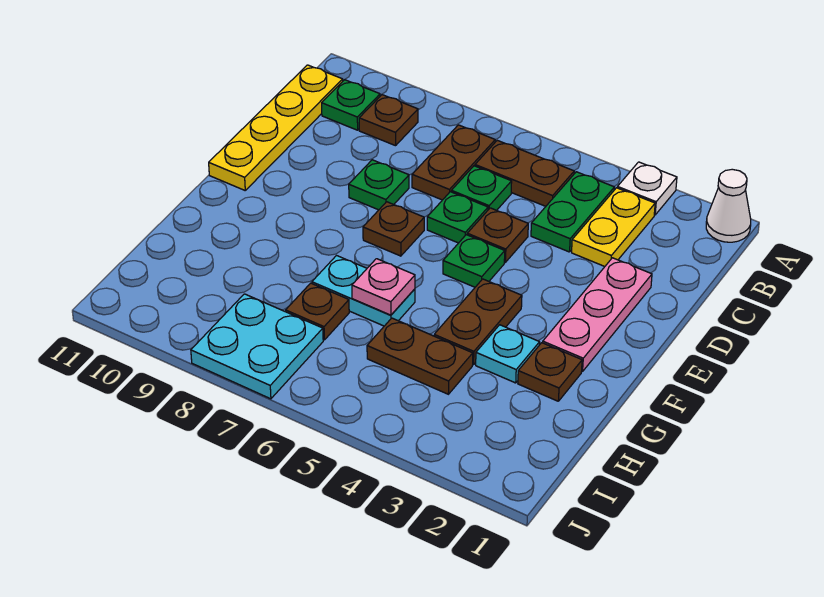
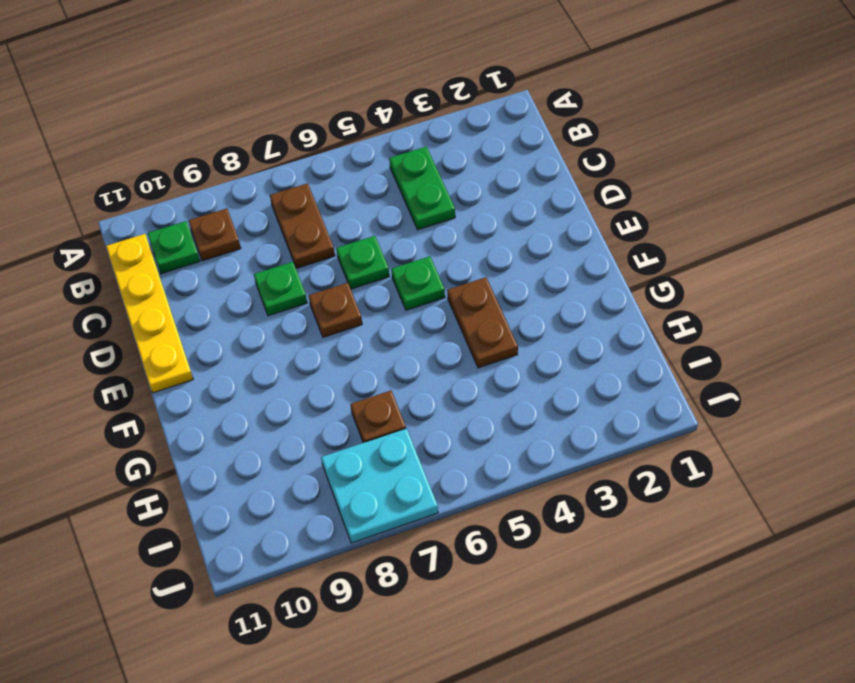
none -> white 1x1 cone [706,169,751,242]
none -> white 1x1 plate [617,162,677,215]
none -> yellow 1x2 plate [572,188,655,266]

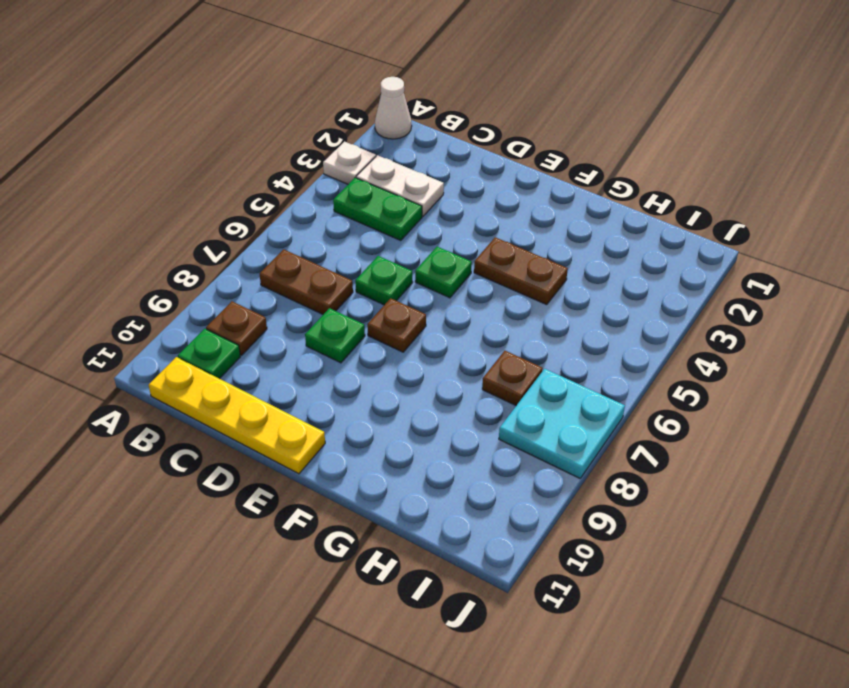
white 1x2 plate [356,155,444,216] -> yellow 1x2 plate [572,188,655,266]
none -> brown 1x2 plate [475,140,574,206]
none -> green 1x1 plate [451,166,512,210]
none -> pink 1x3 plate [543,258,652,372]

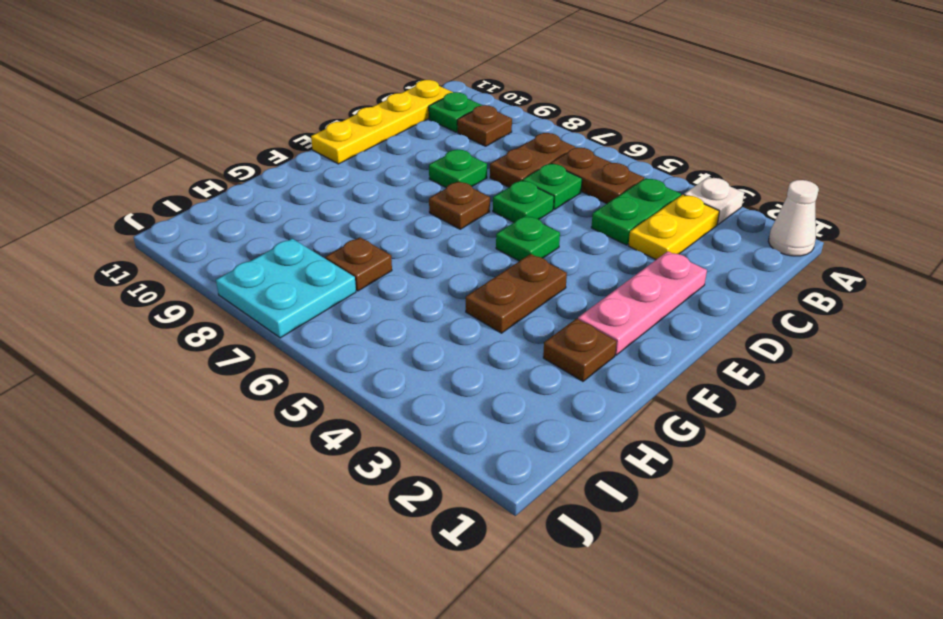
none -> brown 1x1 plate [467,208,528,262]
none -> cyan 1x1 plate [476,325,540,383]
none -> cyan 1x2 plate [312,256,415,326]

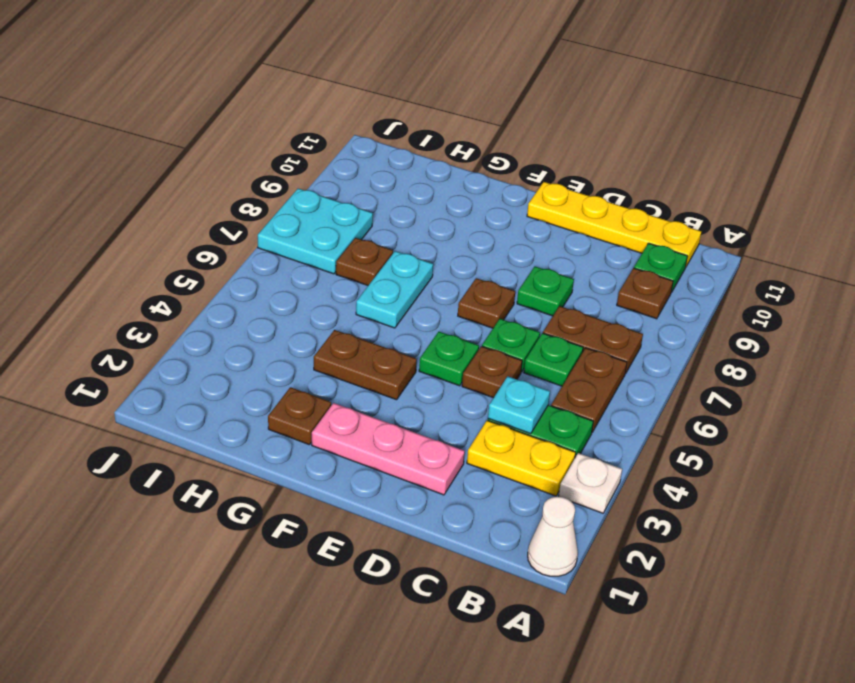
cyan 1x1 plate [488,376,550,434] -> cyan 1x1 plate moved to [476,325,540,383]
none -> brown 1x2 plate [367,318,473,394]
none -> pink 1x1 plate [352,259,415,315]

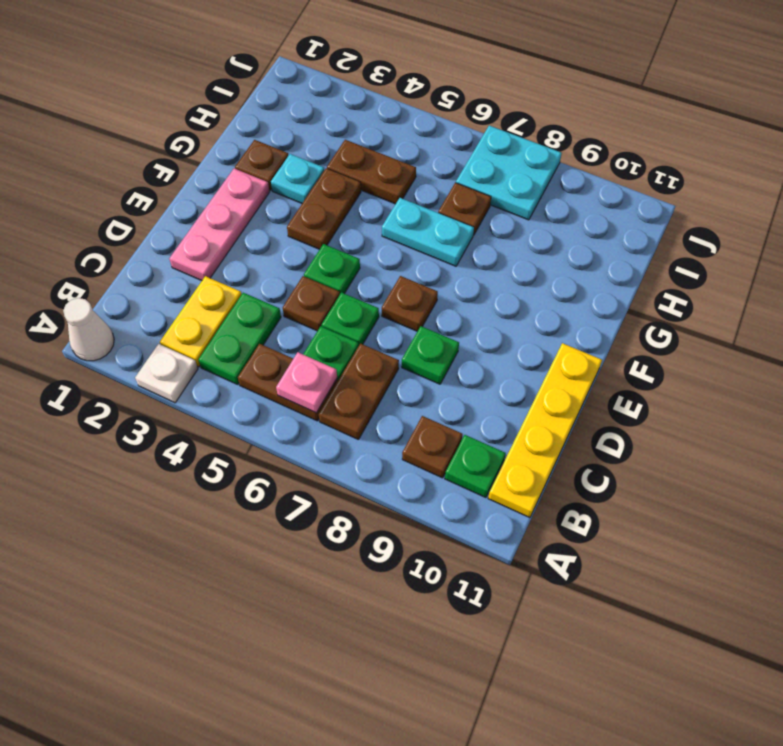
pink 1x1 plate [276,352,337,413] -> pink 1x1 plate moved to [352,259,415,315]

